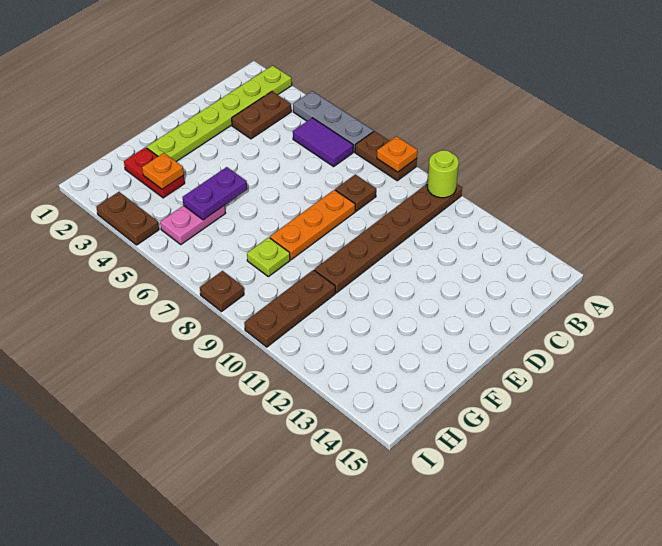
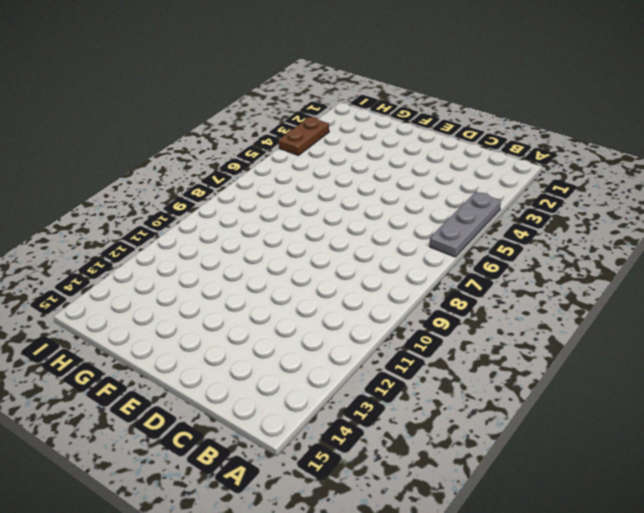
none -> lime 1x6 plate [147,65,292,162]
none -> brown 1x2 plate [355,131,417,181]
none -> brown 1x6 plate [314,183,462,293]

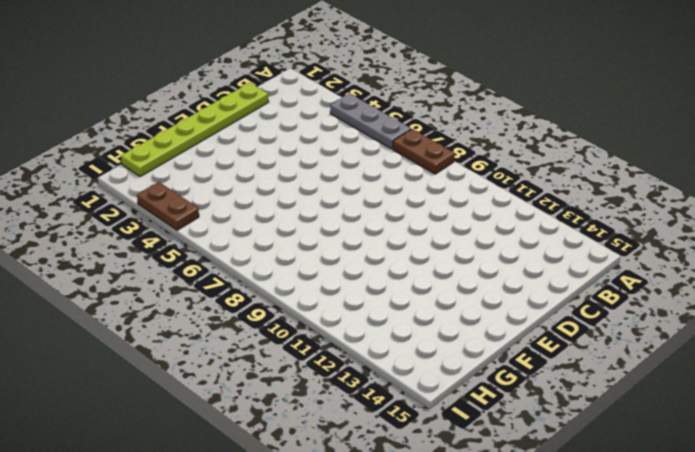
lime 1x6 plate [121,83,269,176] -> lime 1x6 plate moved to [147,65,292,162]
none -> brown 1x6 plate [314,183,462,293]
none -> brown 1x2 plate [232,92,291,139]
none -> purple 1x2 tile [293,118,353,167]

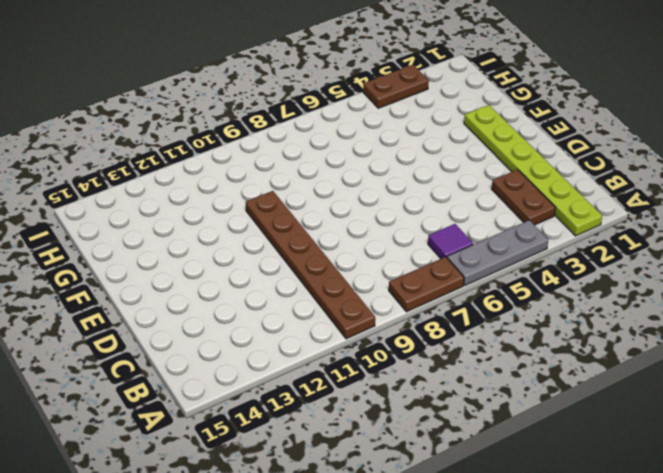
purple 1x1 tile [428,224,473,259] -> purple 1x2 tile [293,118,353,167]
none -> brown 1x1 plate [335,174,376,211]
none -> orange 1x3 plate [270,190,355,260]
none -> red 1x2 plate [124,147,185,198]

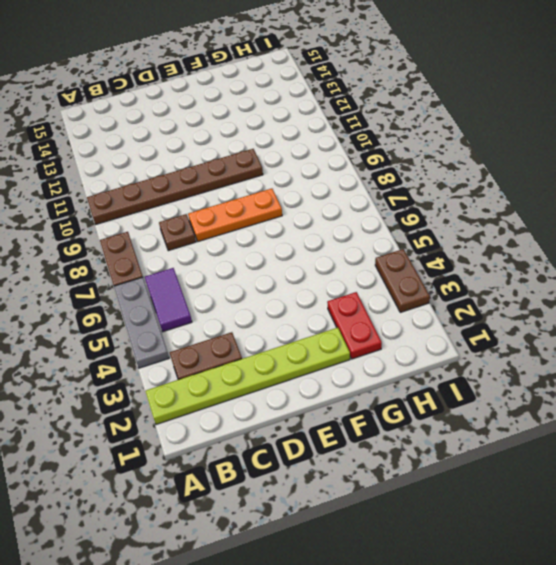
none -> pink 1x2 plate [160,205,225,244]
none -> lime 1x1 plate [247,237,290,277]
none -> brown 1x3 plate [244,270,335,347]

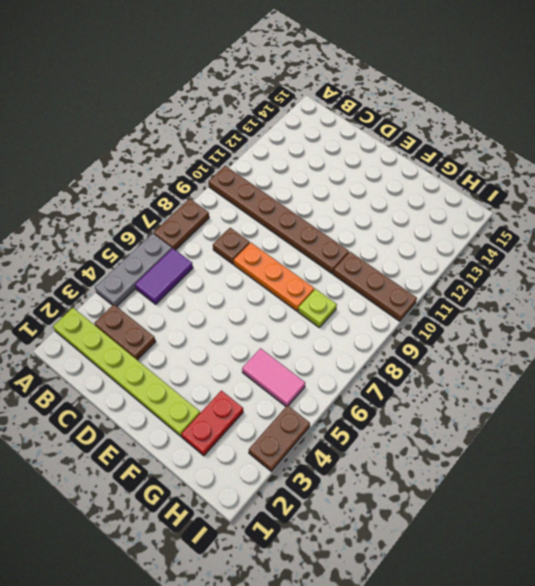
pink 1x2 tile [242,348,305,406] -> pink 1x2 plate [160,205,225,244]
none -> brown 1x1 plate [200,271,244,312]
none -> orange 1x1 plate [377,136,417,172]
none -> lime 1x1 round brick [427,150,459,198]

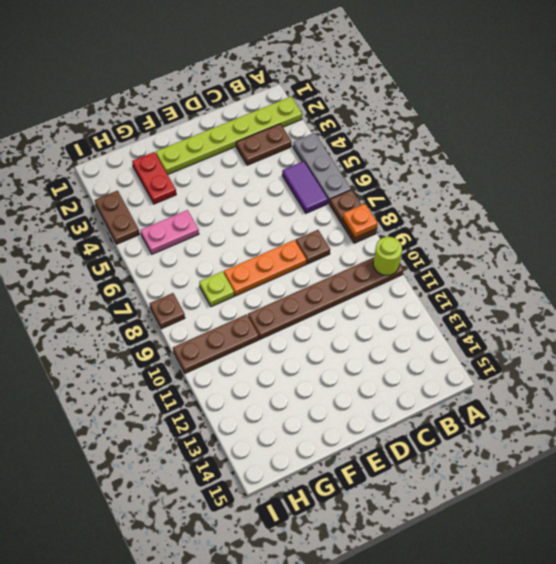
none -> purple 1x2 plate [183,167,247,220]
none -> orange 1x1 plate [142,153,184,189]

